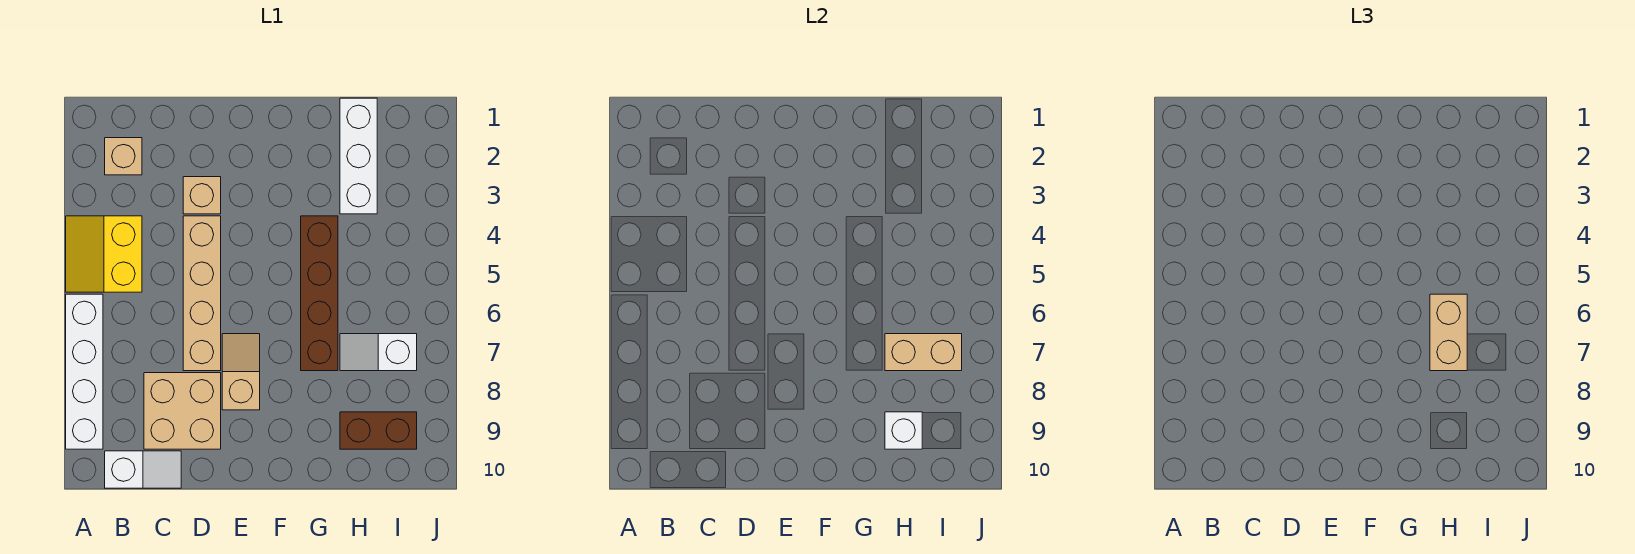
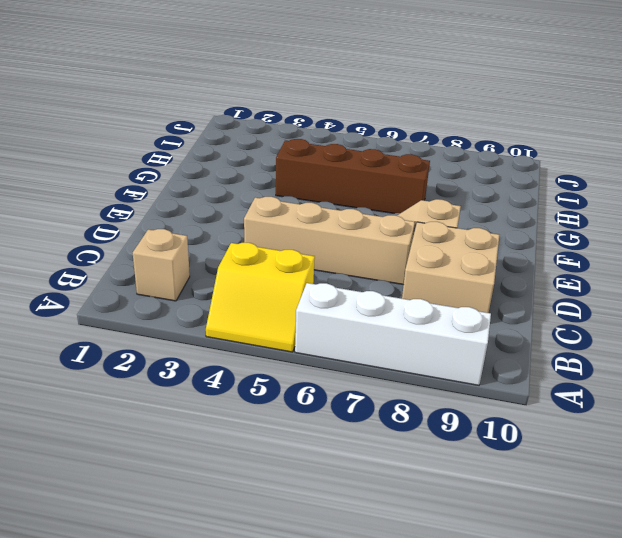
none -> white 1x2 slope [105,451,181,488]
none -> tan 1x1 brick [183,177,221,214]
none -> white 1x3 brick [340,98,377,214]

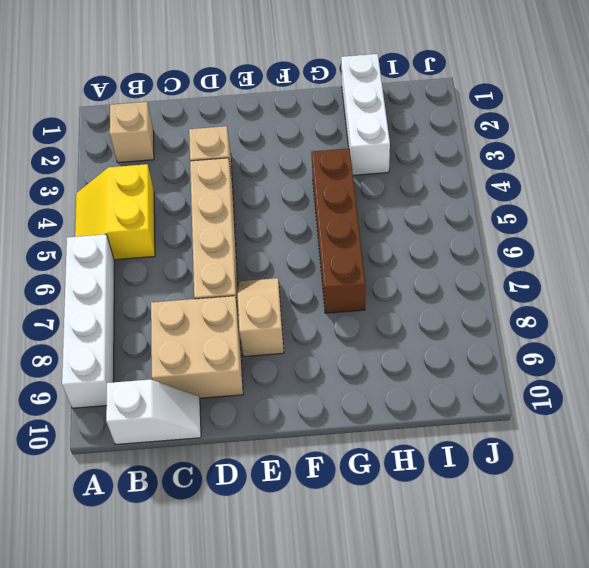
none -> white 1x2 slope [340,334,417,371]
none -> brown 1x2 brick [340,412,417,449]
none -> tan 1x2 brick [885,334,962,371]

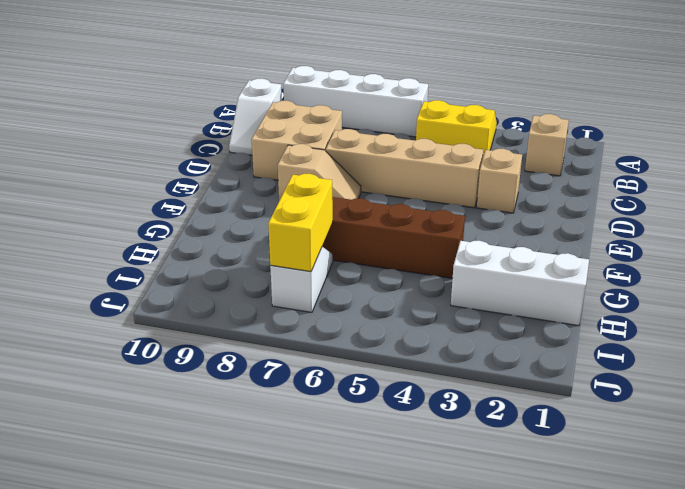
yellow 1x2 brick [268,174,333,272] -> tan 1x2 brick [885,334,962,371]
none -> brown 1x2 brick [340,412,417,449]
none -> white 1x1 brick [885,412,922,449]
none -> tan 1x2 brick [1430,294,1467,371]

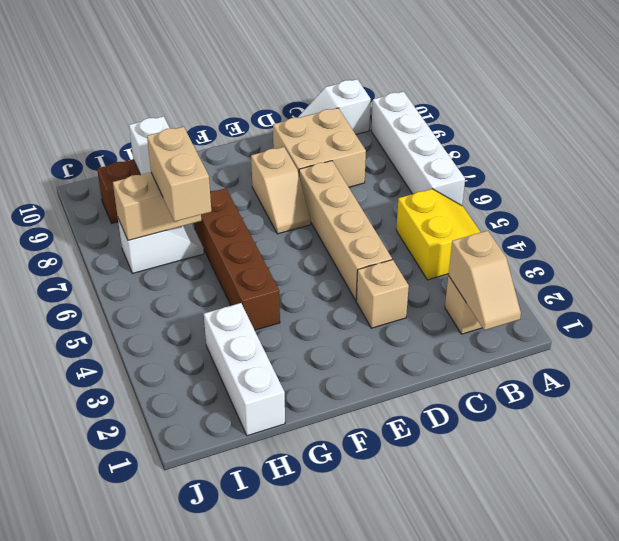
tan 1x2 slope [448,231,521,330] -> none

